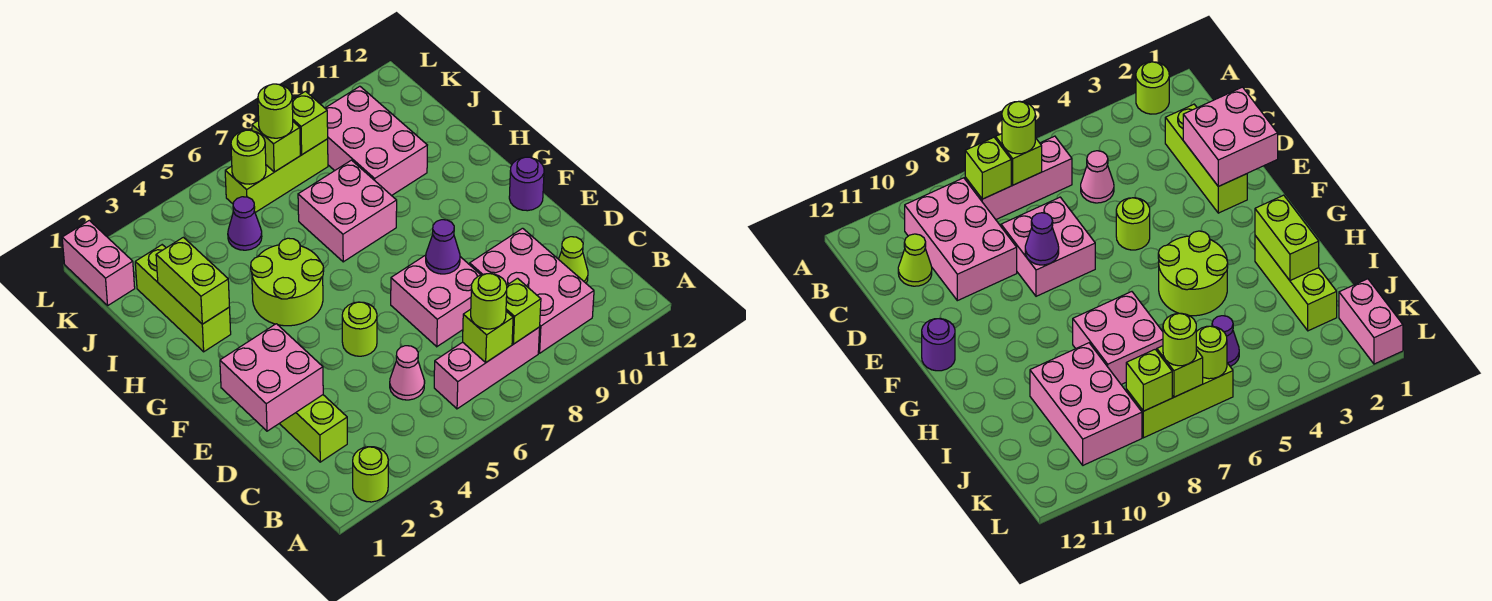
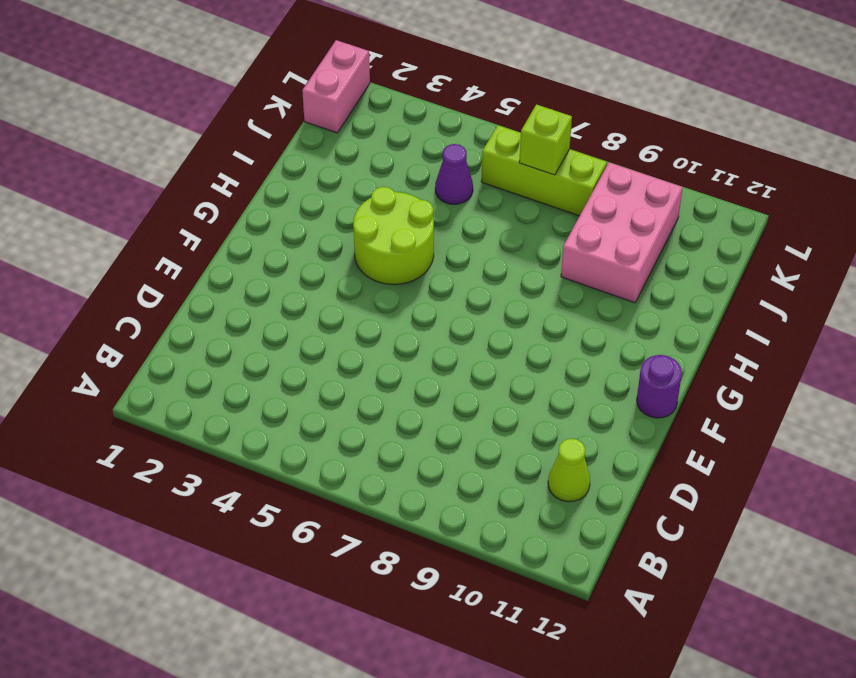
none -> lime 1x1 round brick [353,447,388,502]
none -> pink 1x3 brick [434,327,540,409]
none -> pink 2x3 brick [470,228,594,353]

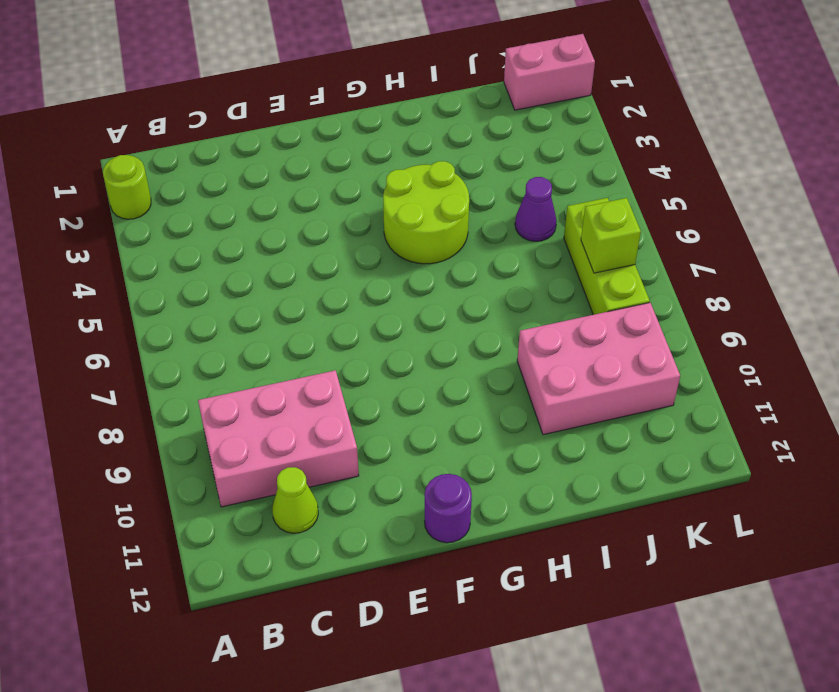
none -> pink 1x3 brick [434,327,540,409]
none -> lime 1x3 brick [279,395,347,462]
none -> pink 1x1 cone [390,346,425,400]

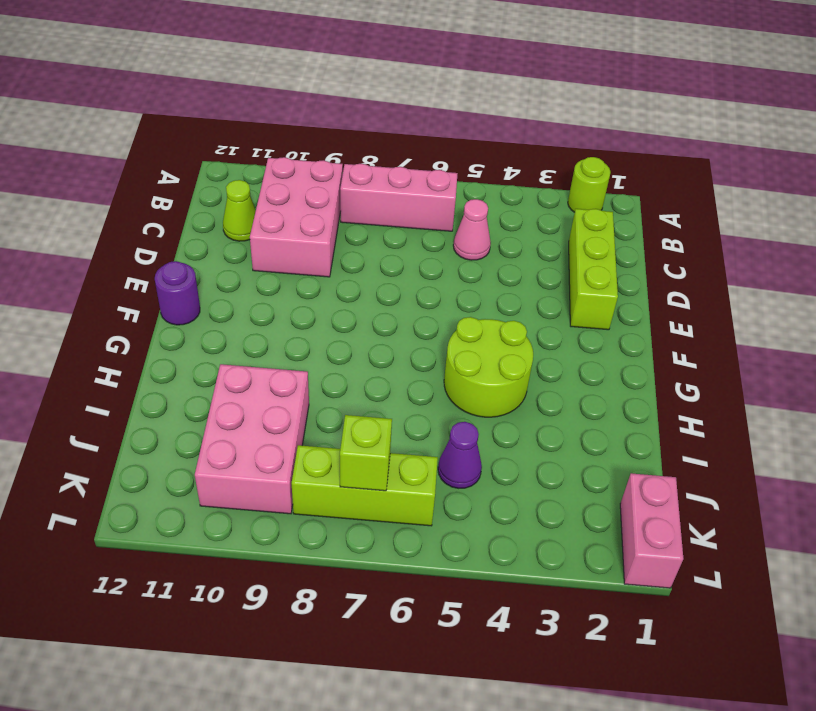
none -> pink 2x2 brick [391,255,480,347]
none -> lime 1x1 round brick [342,302,377,356]
none -> lime 1x3 brick [135,245,231,352]

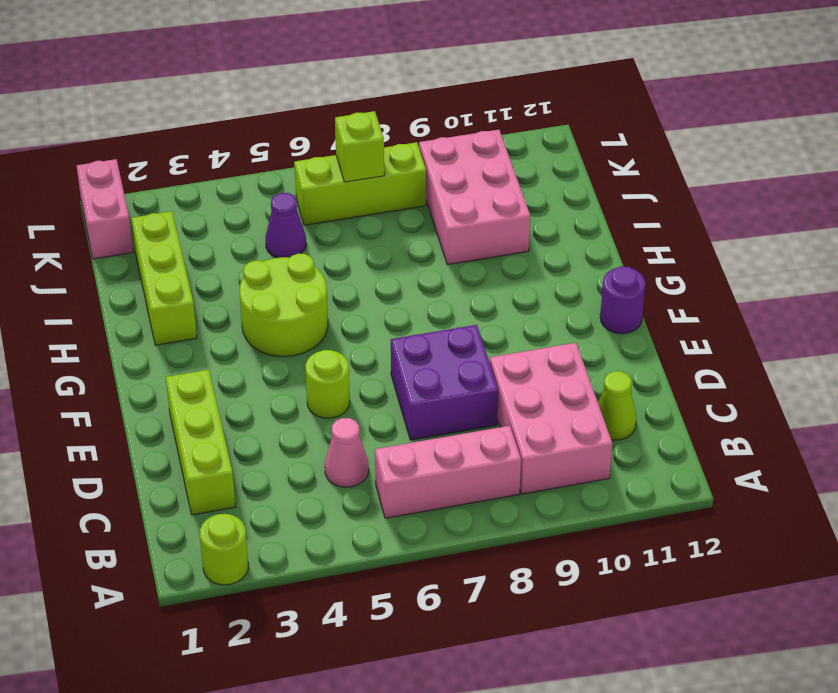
purple 2x2 brick [391,325,498,440] -> pink 2x2 brick [391,255,480,347]
none -> pink 2x2 brick [298,160,397,262]
none -> lime 1x1 brick [463,309,513,362]
none -> lime 1x1 brick [506,278,541,344]

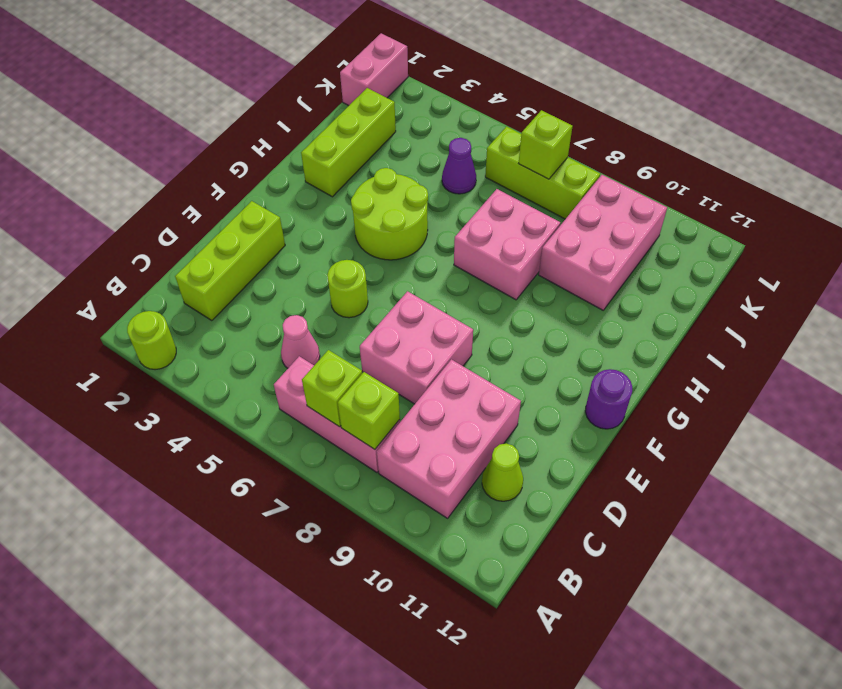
none -> pink 2x2 brick [220,324,323,431]
none -> purple 1x1 cone [426,220,460,274]
none -> lime 1x2 brick [156,237,229,324]

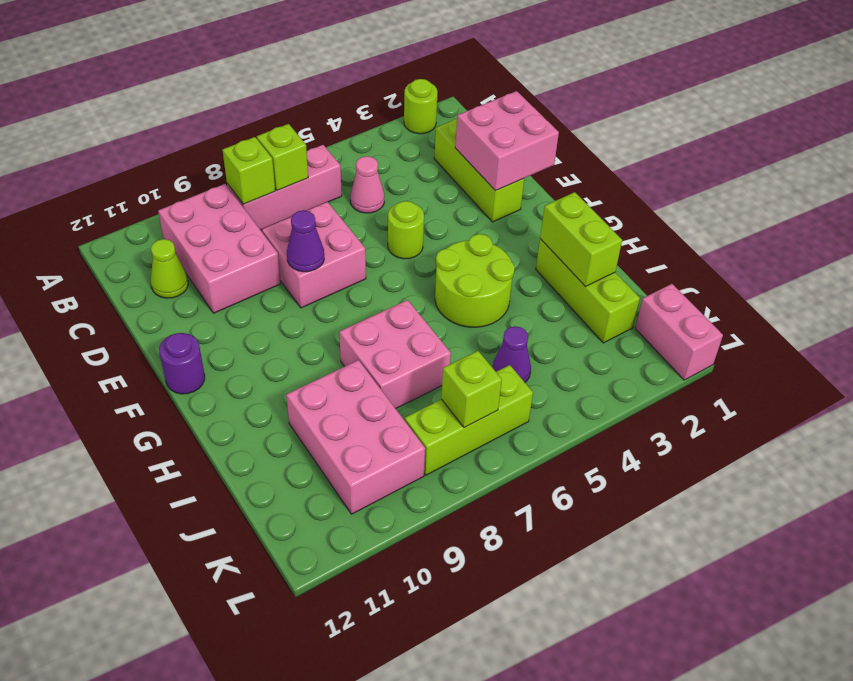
none -> lime 1x1 round brick [231,130,266,184]
none -> lime 1x1 brick [292,91,328,155]
none -> lime 1x1 round brick [471,274,507,329]

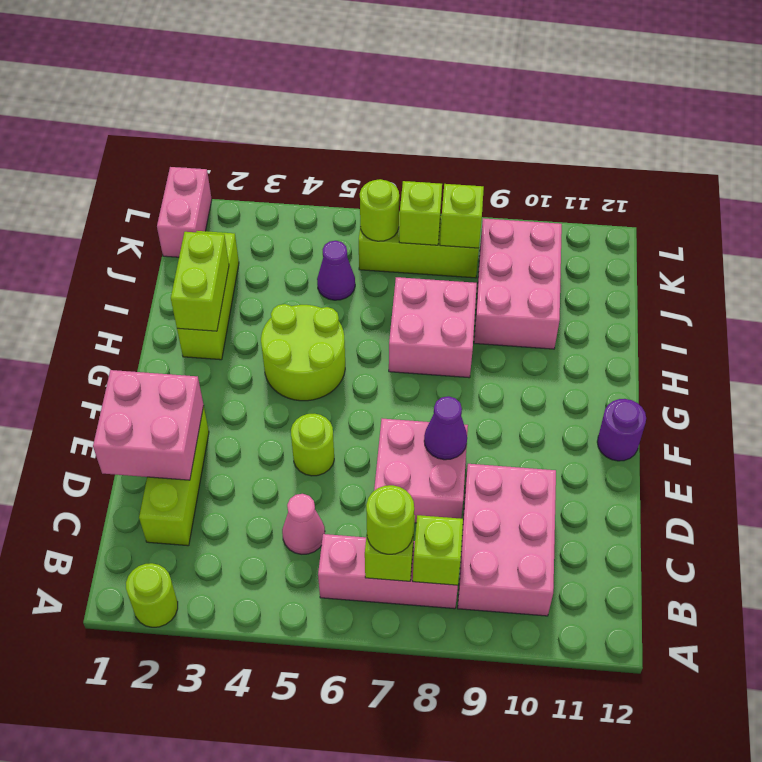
none -> lime 1x1 cone [559,237,588,283]
none -> lime 1x1 round brick [258,84,293,138]

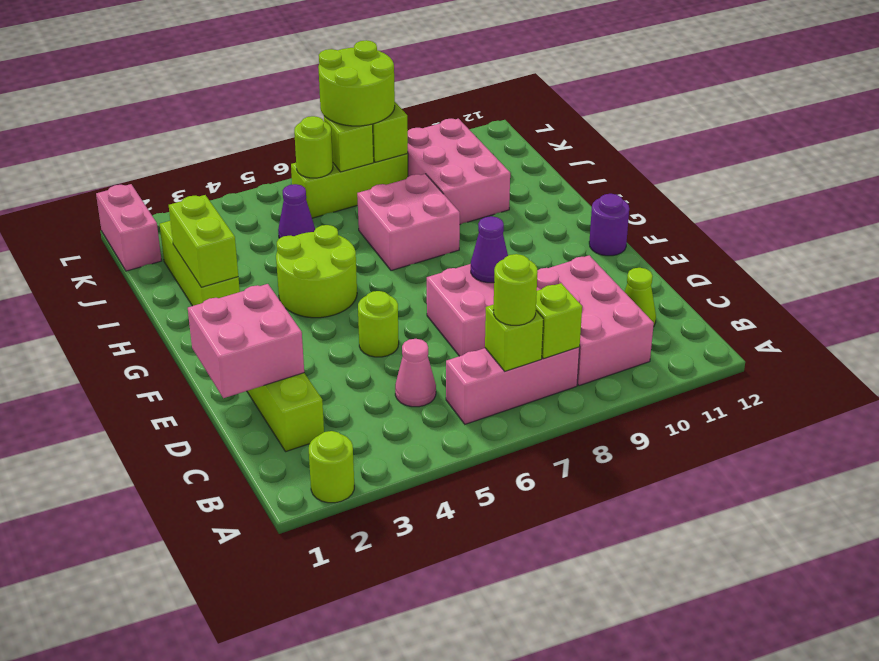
lime 2x2 round brick [318,40,395,126] -> lime 1x1 round brick [258,84,293,138]

